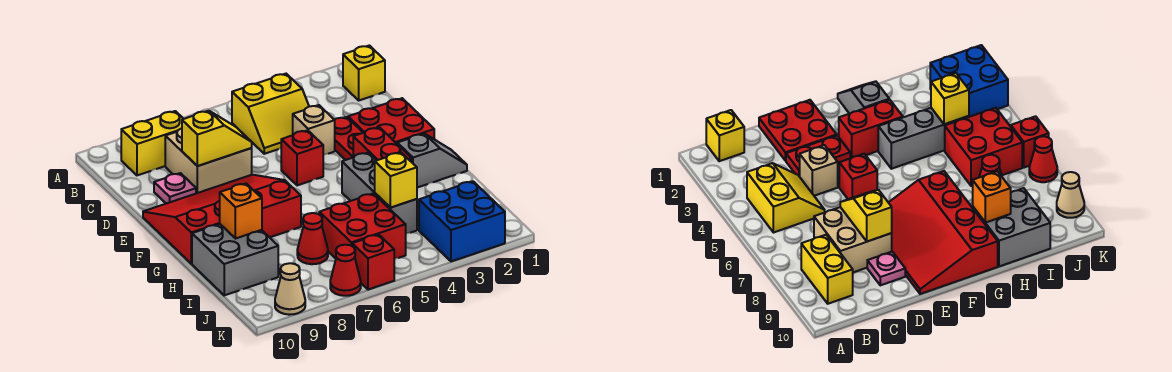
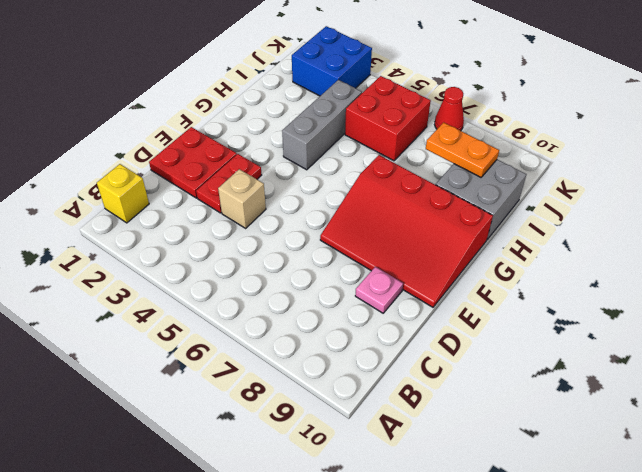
orange 1x2 plate [426,122,499,177] -> none
none -> yellow 2x2 slope [232,74,309,154]
none -> yellow 1x2 brick [121,111,183,175]
none -> tan 2x2 brick [165,128,252,193]

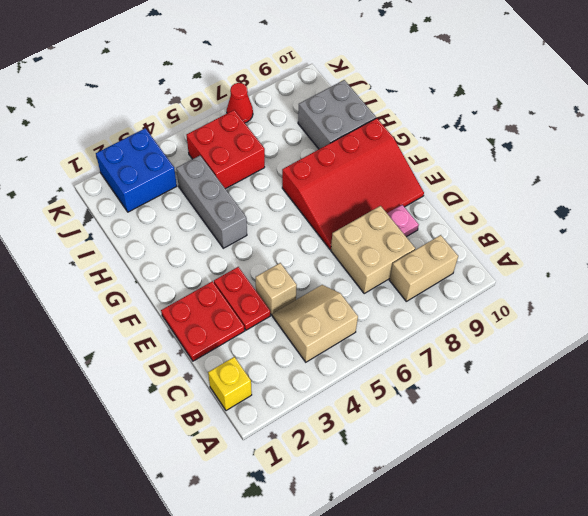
tan 2x2 slope [272,285,358,362] -> yellow 2x2 slope [232,74,309,154]
tan 1x2 brick [389,235,458,301] -> yellow 1x2 brick [121,111,183,175]
none -> red 1x1 brick [281,130,323,185]
none -> red 1x2 brick [353,127,412,162]
none -> grey 1x2 slope [397,134,467,188]

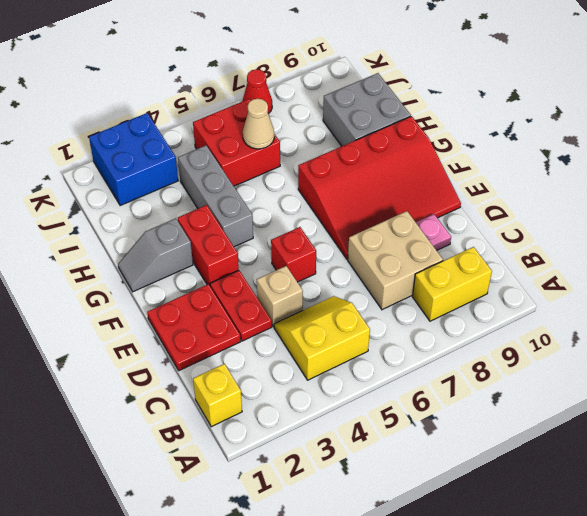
tan 1x1 cone [243,99,274,149] -> tan 1x1 cone moved to [275,263,305,315]
none -> red 1x1 cone [297,213,328,264]
none -> red 1x1 brick [352,234,394,290]
none -> yellow 1x2 slope [182,111,252,166]

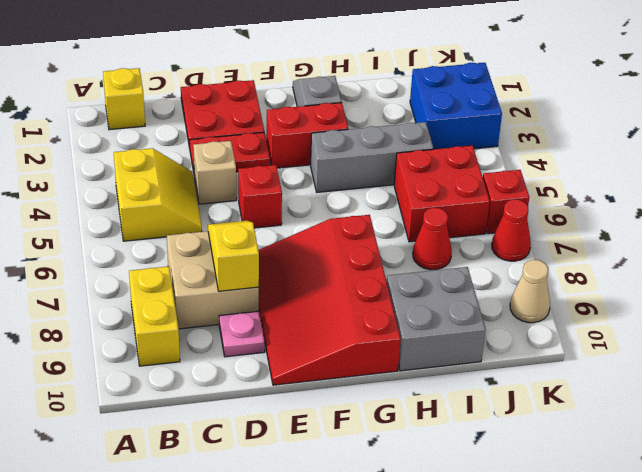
none -> orange 1x1 brick [220,184,262,239]
none -> yellow 1x1 brick [375,152,417,208]

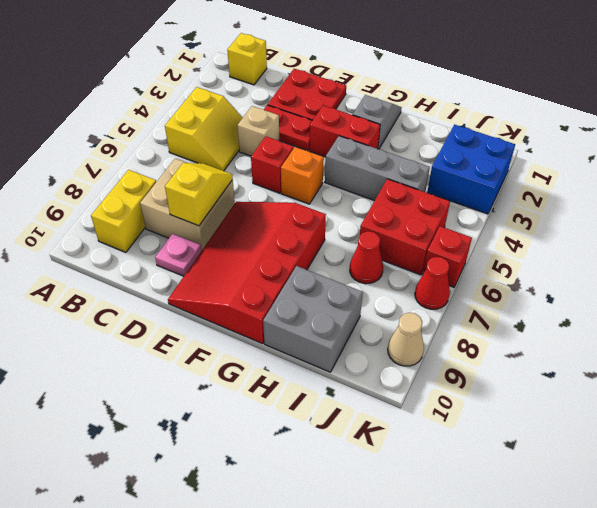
orange 1x1 brick [281,147,324,204] -> orange 1x1 brick moved to [220,184,262,239]
none -> yellow 1x1 brick [375,152,417,208]

